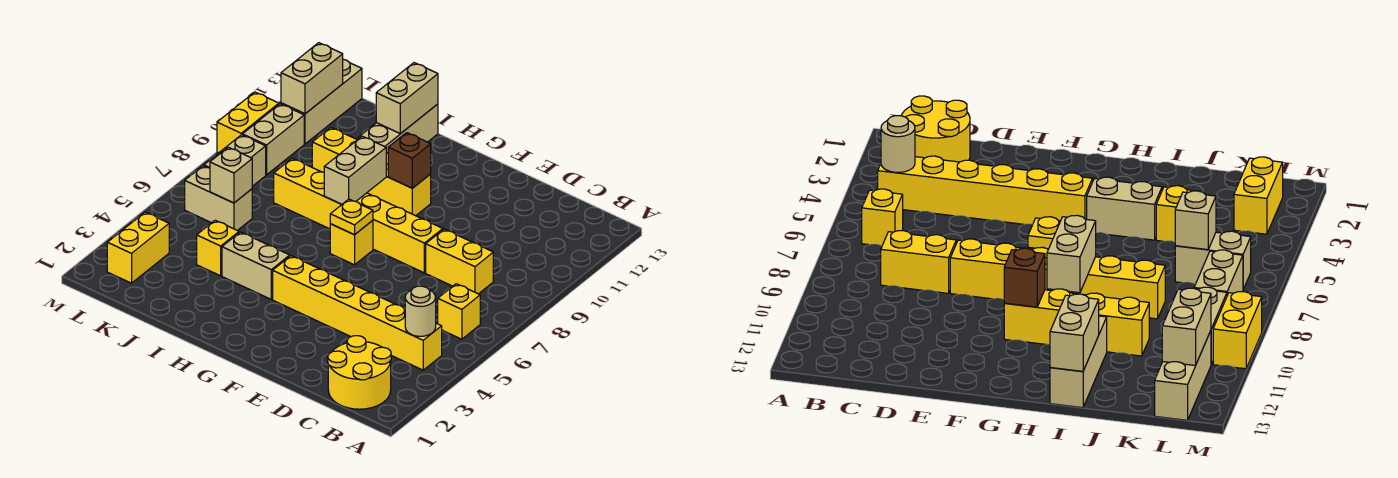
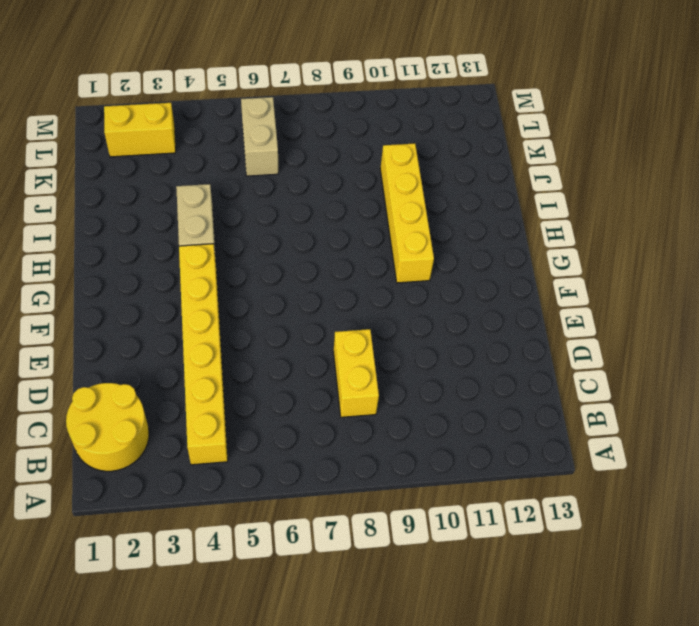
none -> yellow 1x1 brick [438,284,480,339]
none -> yellow 1x6 brick [274,158,443,273]
none -> yellow 1x1 brick [330,220,373,265]

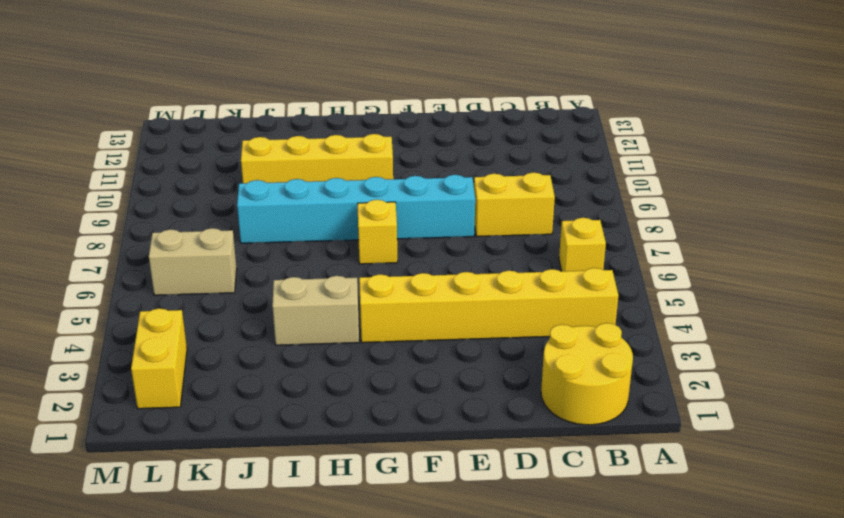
cyan 1x6 brick [237,175,475,243] -> yellow 1x6 brick [274,158,443,273]
none -> tan 1x3 brick [357,104,438,153]
none -> yellow 1x1 brick [197,220,239,276]
none -> tan 1x2 brick [204,135,266,186]

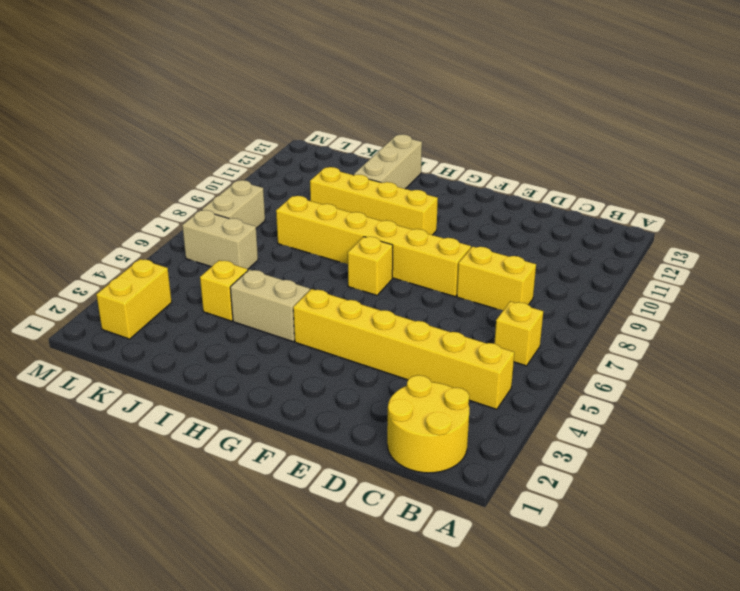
none -> tan 1x2 brick [242,104,304,175]
none -> tan 1x3 brick [281,59,362,144]
none -> yellow 1x2 brick [217,92,279,153]

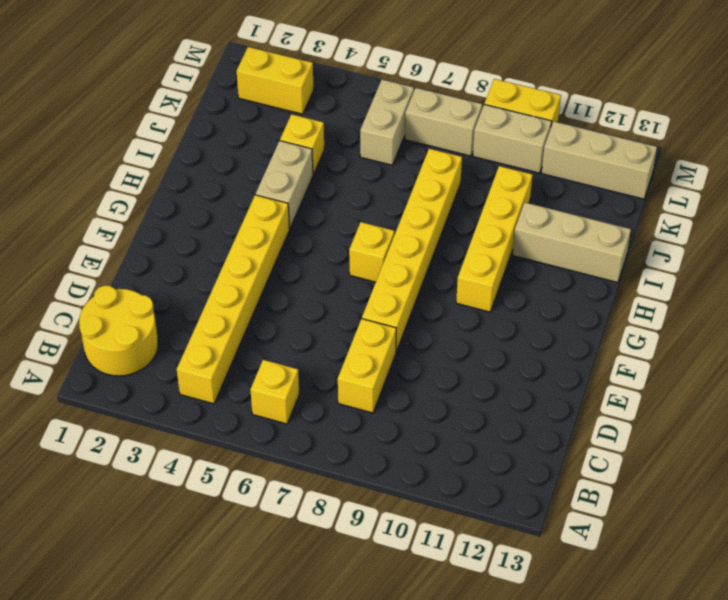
none -> tan 1x1 round brick [405,286,436,336]
none -> yellow 1x1 plate [330,199,373,235]
none -> brown 1x1 brick [388,133,431,188]

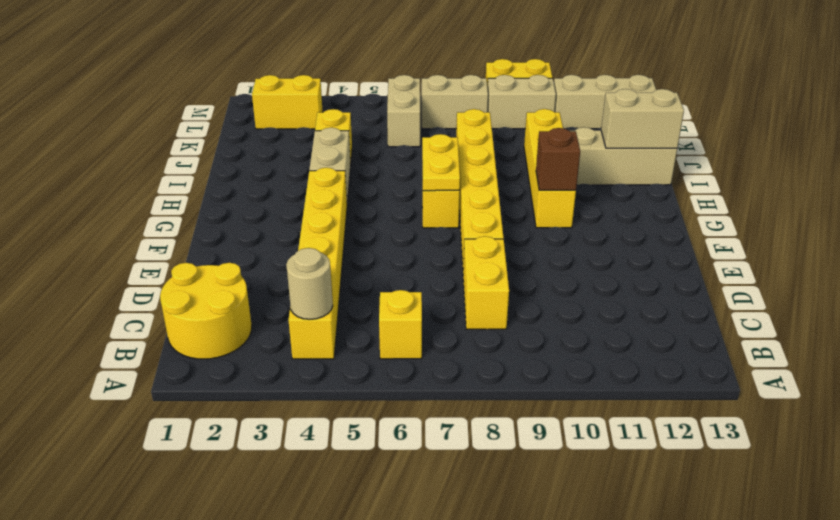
yellow 1x2 plate [422,134,460,191] -> yellow 1x1 plate [330,199,373,235]
none -> tan 1x2 brick [324,136,386,204]
none -> tan 1x1 brick [210,147,252,203]
none -> tan 1x2 brick [281,43,343,114]

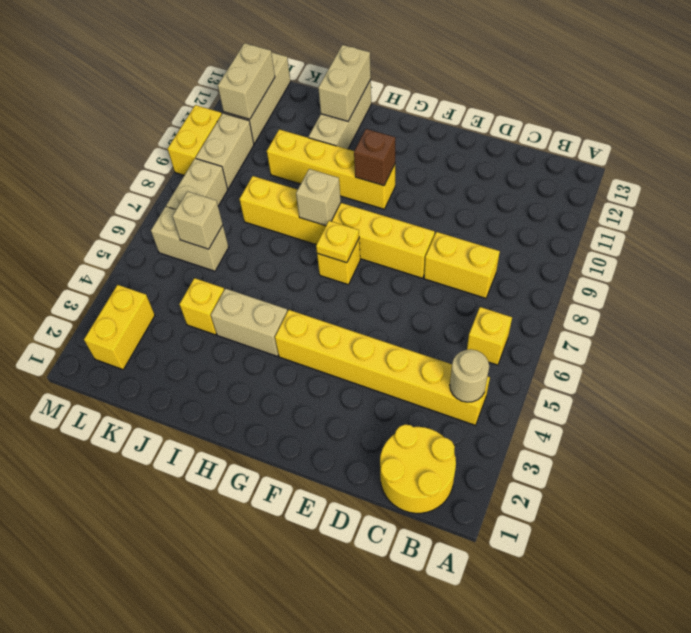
tan 1x1 brick [296,169,341,226] -> tan 1x2 brick [324,136,386,204]

